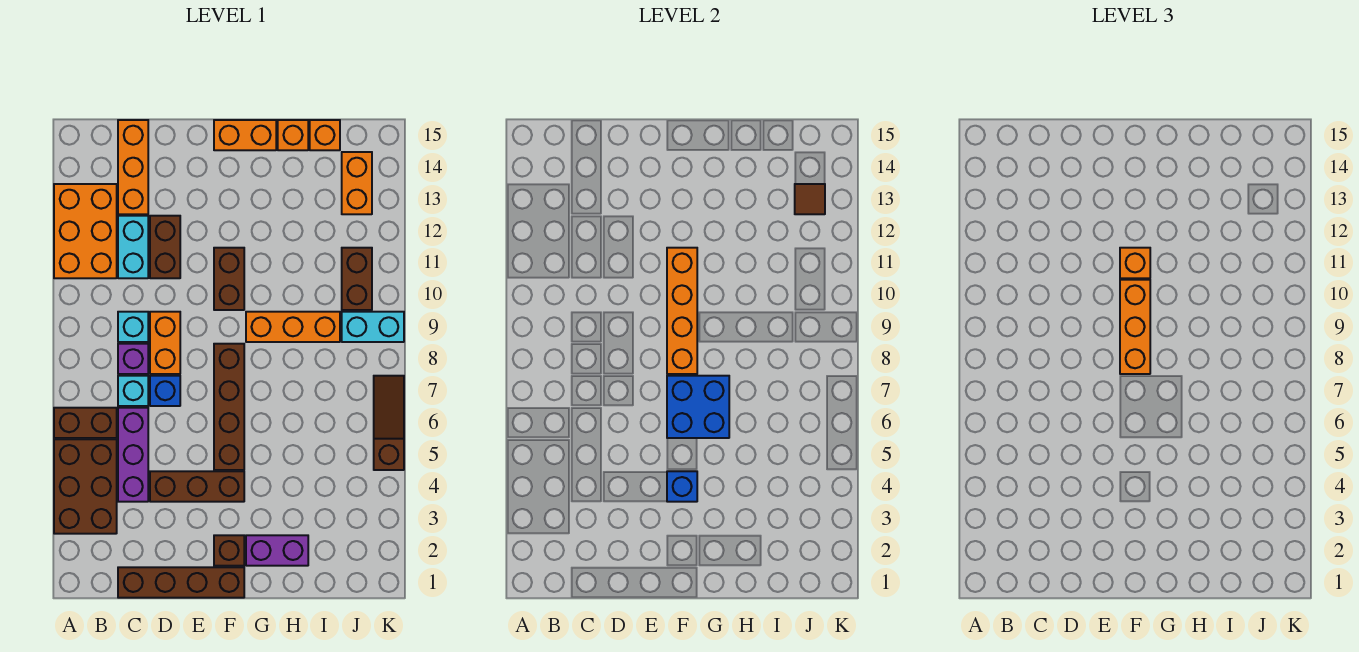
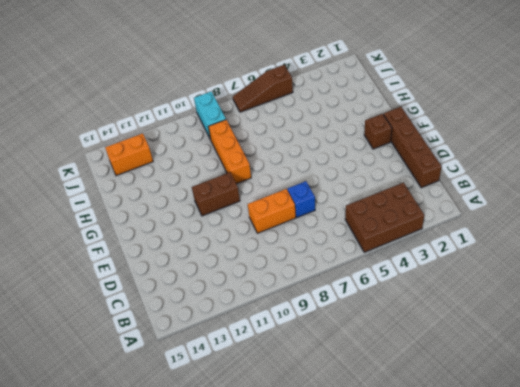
none -> brown 1x2 brick [54,408,117,438]
none -> orange 2x3 brick [54,184,117,278]
none -> purple 1x3 brick [118,408,148,502]
none -> cyan 1x1 brick [118,376,148,406]

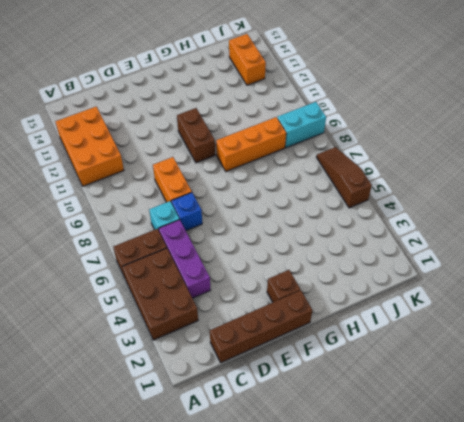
none -> purple 1x1 brick [118,344,148,374]
none -> cyan 1x1 brick [118,312,148,342]
none -> cyan 1x2 brick [118,216,148,278]
none -> orange 1x3 brick [118,120,148,214]

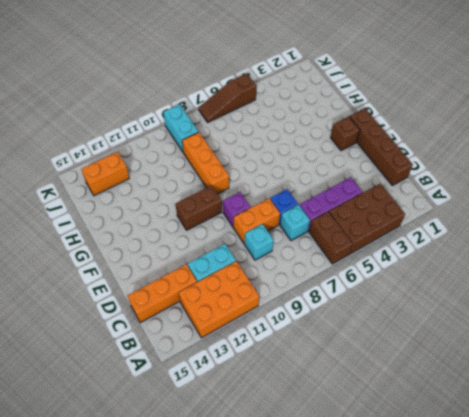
purple 1x1 brick [223,192,251,227] -> purple 1x1 brick moved to [118,344,148,374]
none -> brown 1x3 brick [150,471,244,502]
none -> brown 1x2 brick [150,216,180,278]
none -> brown 1x4 brick [214,344,244,470]
none -> orange 1x2 brick [214,120,276,150]

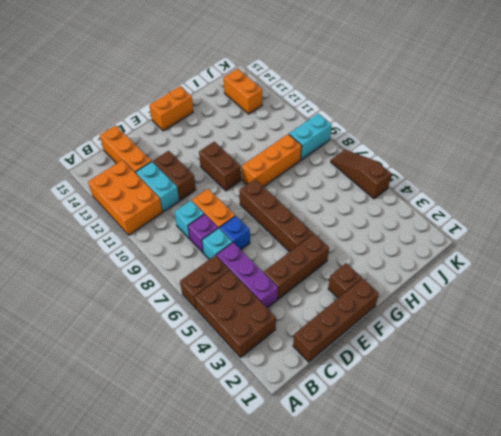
none -> purple 1x2 brick [246,535,308,566]
none -> orange 1x1 brick [278,120,308,150]
none -> orange 1x1 brick [310,120,340,150]
none -> brown 1x2 brick [342,248,372,310]

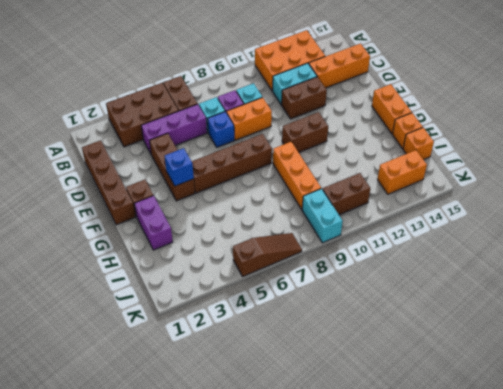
none -> blue 2x2 brick [667,376,729,438]
none -> orange 1x4 brick [667,248,697,374]
none -> brown 1x1 tile [795,184,825,214]
none -> orange 1x3 brick [1120,280,1150,374]

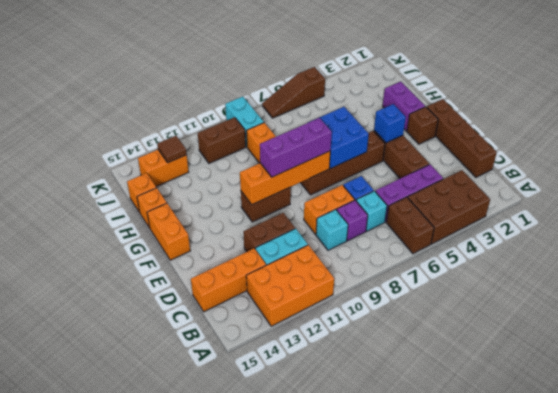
purple 1x3 brick [260,118,332,177] -> orange 1x3 brick [1120,280,1150,374]
none -> orange 1x1 brick [1120,248,1150,278]

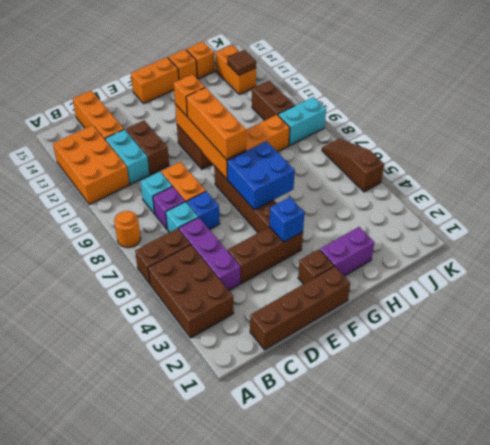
orange 1x1 round brick [114,211,141,248] -> none

